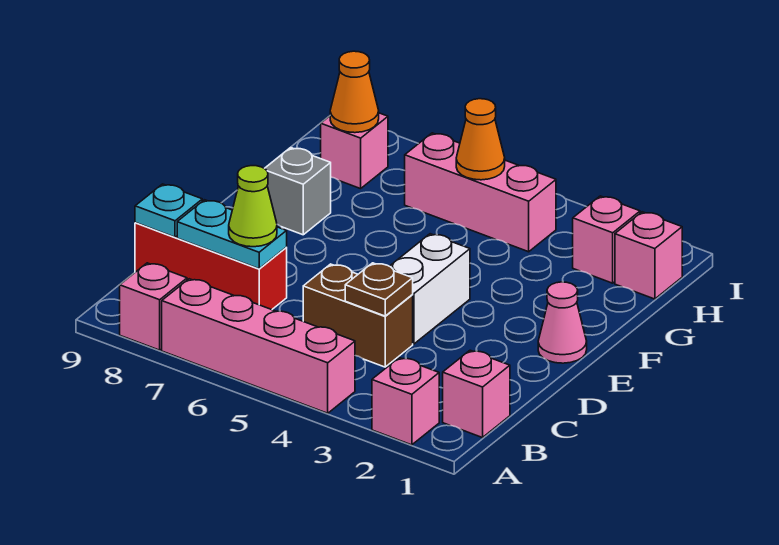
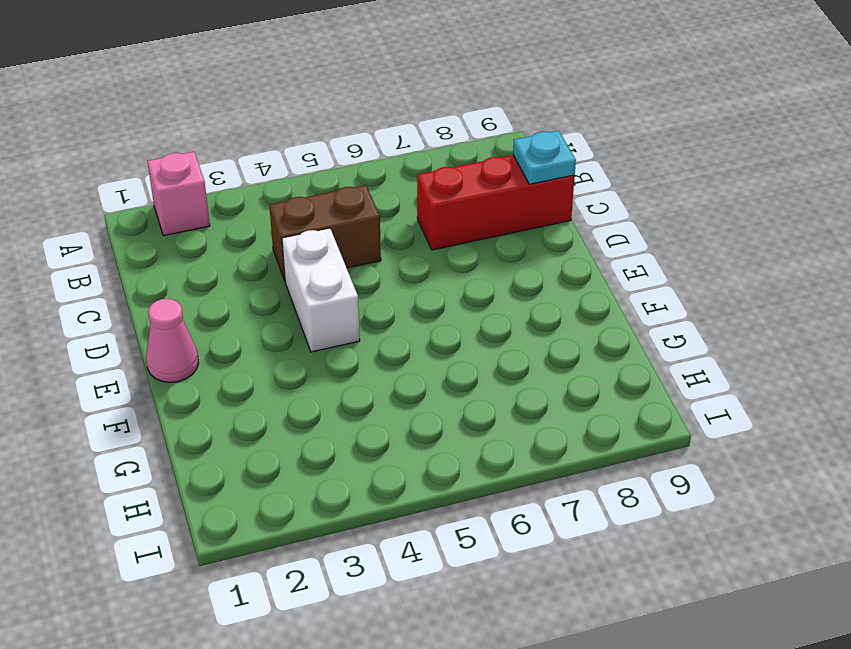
none -> pink 1x4 brick [162,279,355,413]
none -> pink 1x1 brick [120,263,187,350]
none -> pink 1x1 brick [443,350,510,438]

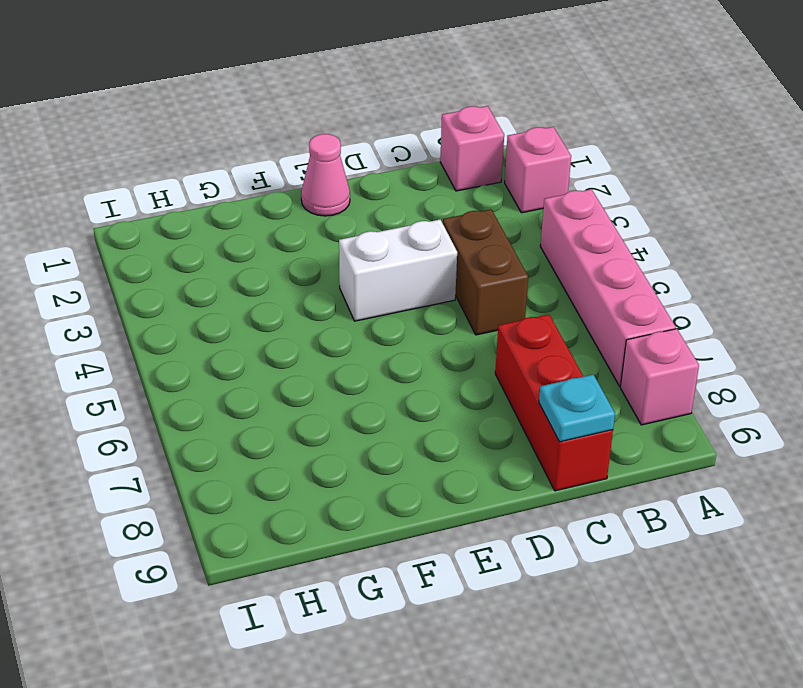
none -> grey 1x1 brick [265,148,331,235]
none -> pink 1x1 brick [615,212,682,299]
none -> pink 1x1 brick [573,196,640,283]

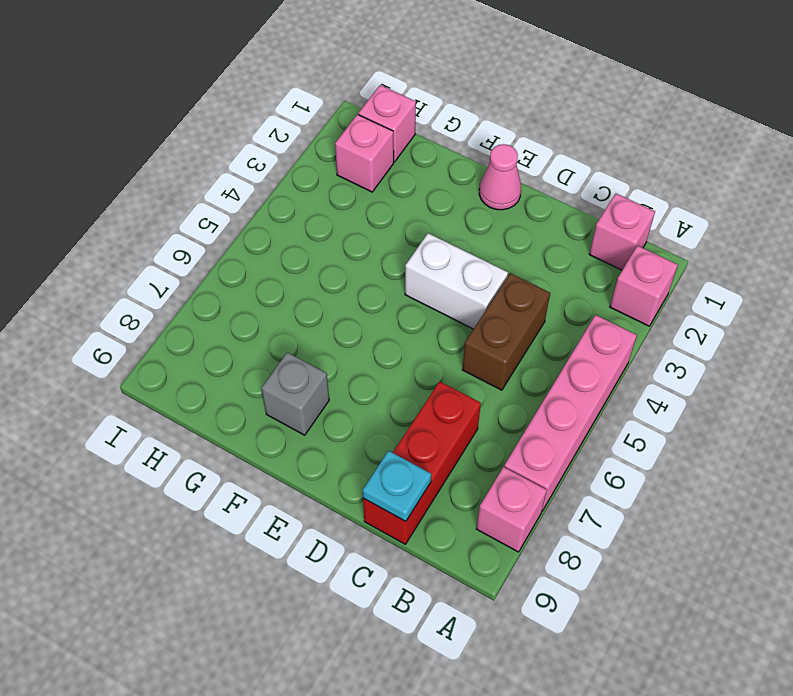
none -> pink 1x3 brick [405,133,556,252]
none -> pink 1x1 brick [321,113,388,189]
none -> brown 1x1 plate [345,263,413,316]

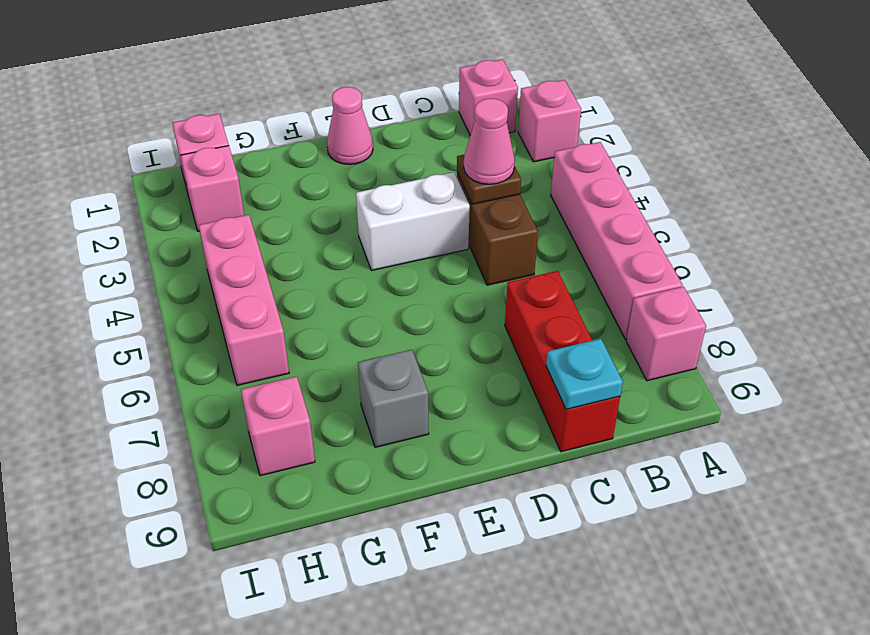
pink 1x1 cone [464,99,515,184] -> none
none -> cyan 1x2 plate [177,200,287,269]
none -> orange 1x1 cone [456,99,505,180]
none -> orange 1x1 cone [330,51,379,133]

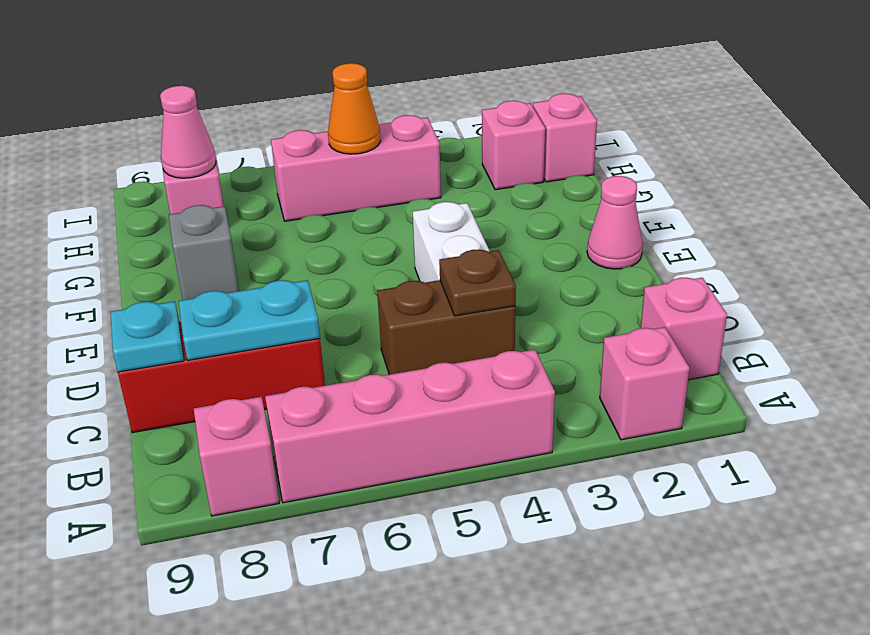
pink 1x1 cone [160,86,216,178] -> orange 1x1 cone [330,51,379,133]
none -> lime 1x1 cone [229,166,277,247]

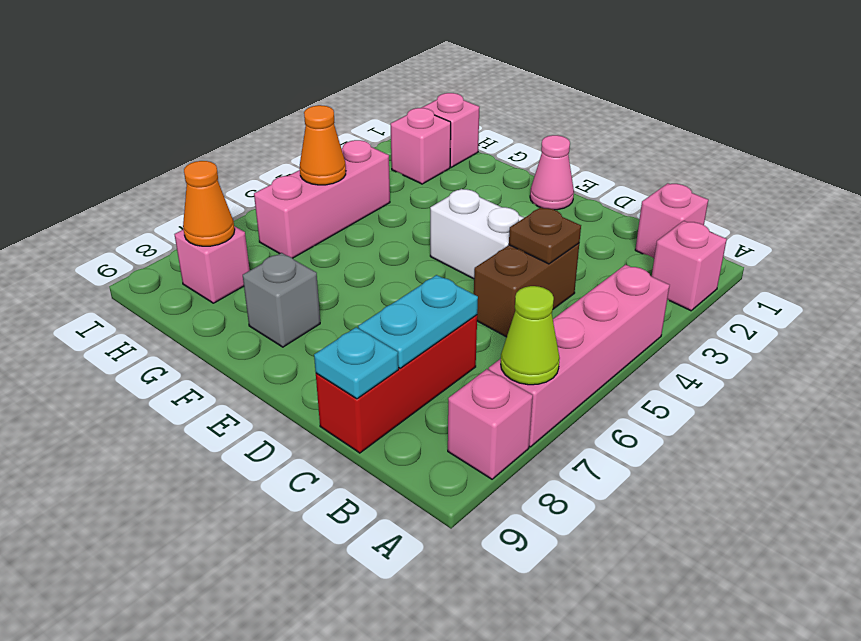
lime 1x1 cone [501,286,560,385] -> lime 1x1 cone moved to [229,166,277,247]

